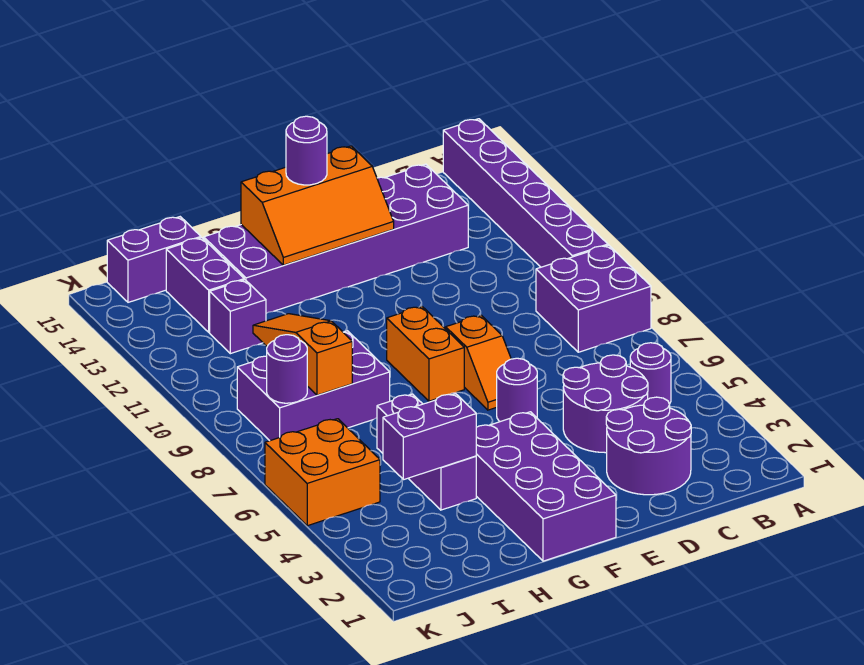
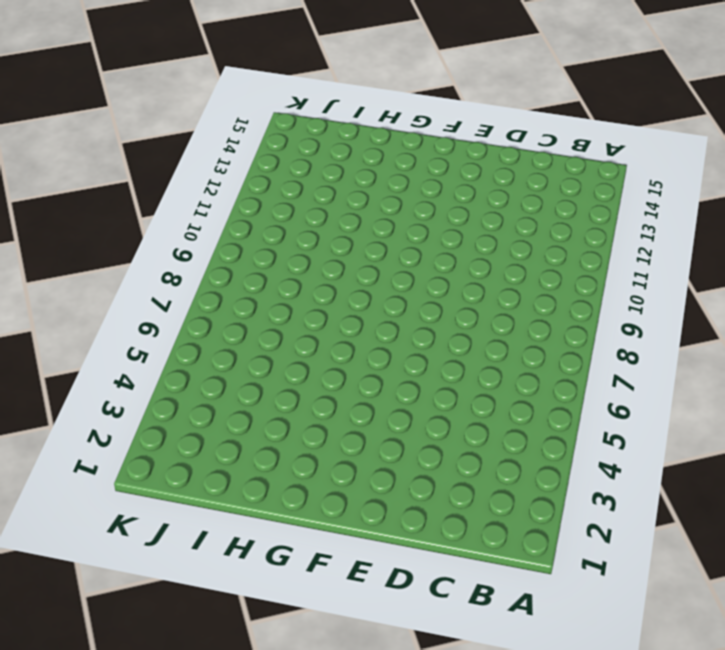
none -> purple 2x2 brick [536,245,651,352]
none -> purple 1x6 brick [443,119,608,267]
none -> purple 1x1 round brick [630,343,671,404]

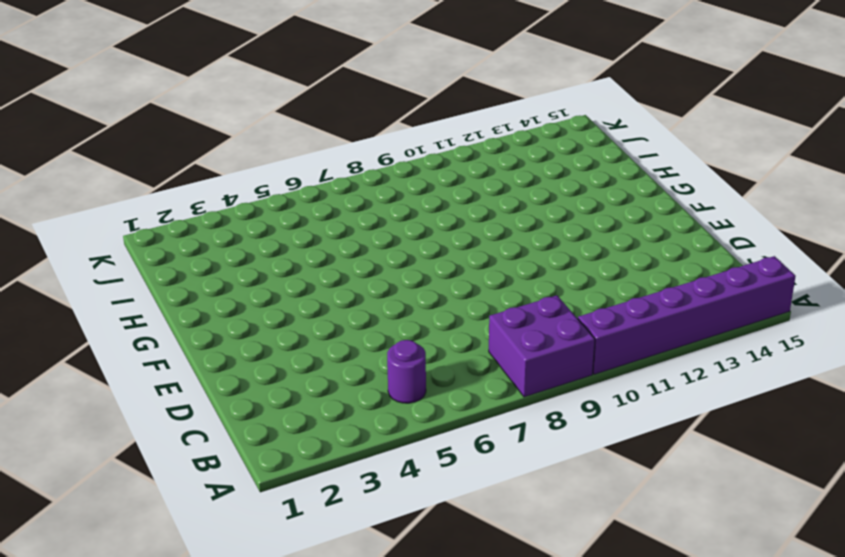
none -> purple 2x2 round brick [606,397,691,495]
none -> purple 2x2 round brick [563,355,648,453]
none -> purple 2x6 brick [204,164,468,313]

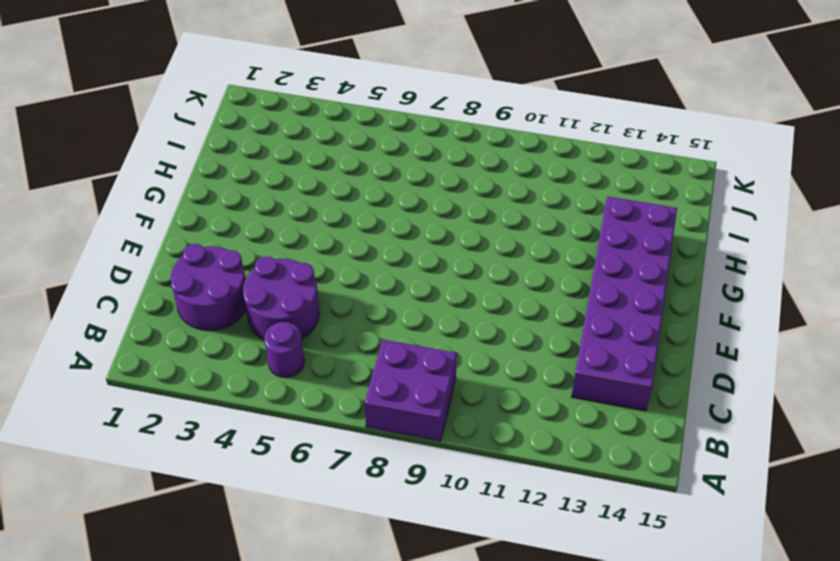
none -> purple 1x6 brick [443,119,608,267]
none -> purple 1x1 round brick [497,358,537,422]
none -> orange 1x2 slope [446,315,511,410]

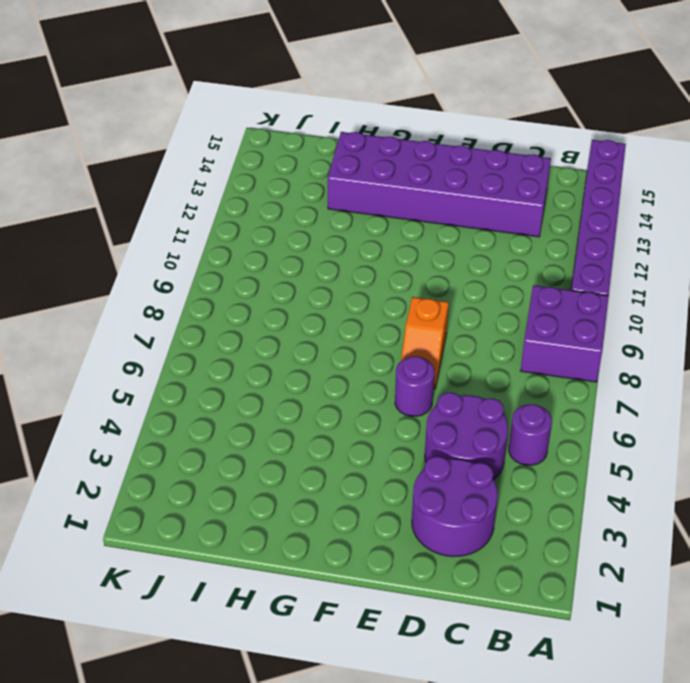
none -> purple 2x4 brick [476,412,616,561]
none -> orange 1x2 brick [387,306,464,401]
none -> purple 1x3 brick [377,394,476,510]

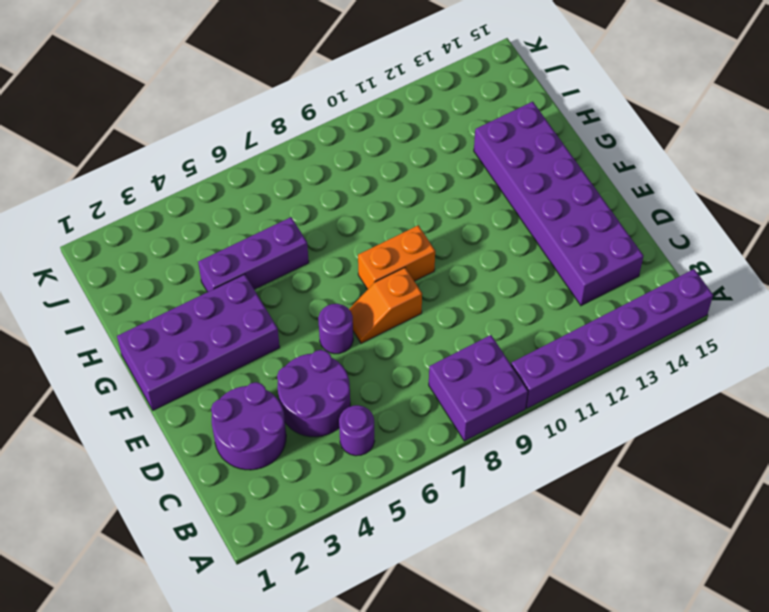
none -> purple 2x3 brick [237,331,390,441]
none -> purple 1x1 brick [210,280,266,354]
none -> purple 1x2 brick [166,238,244,332]

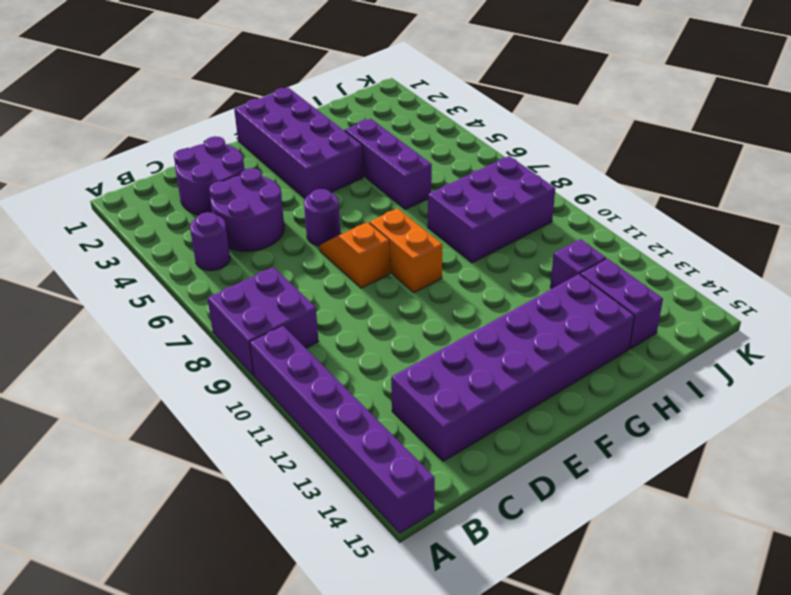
none -> purple 1x2 brick [107,217,201,302]
none -> orange 2x2 brick [265,419,380,526]
none -> orange 2x3 slope [241,146,394,265]

